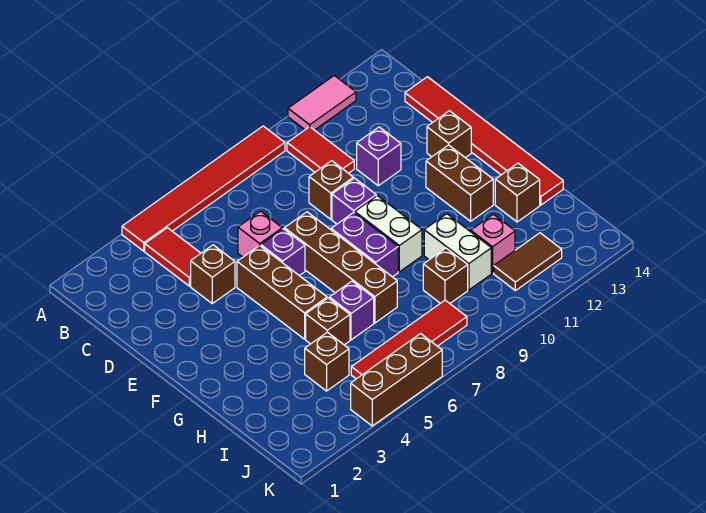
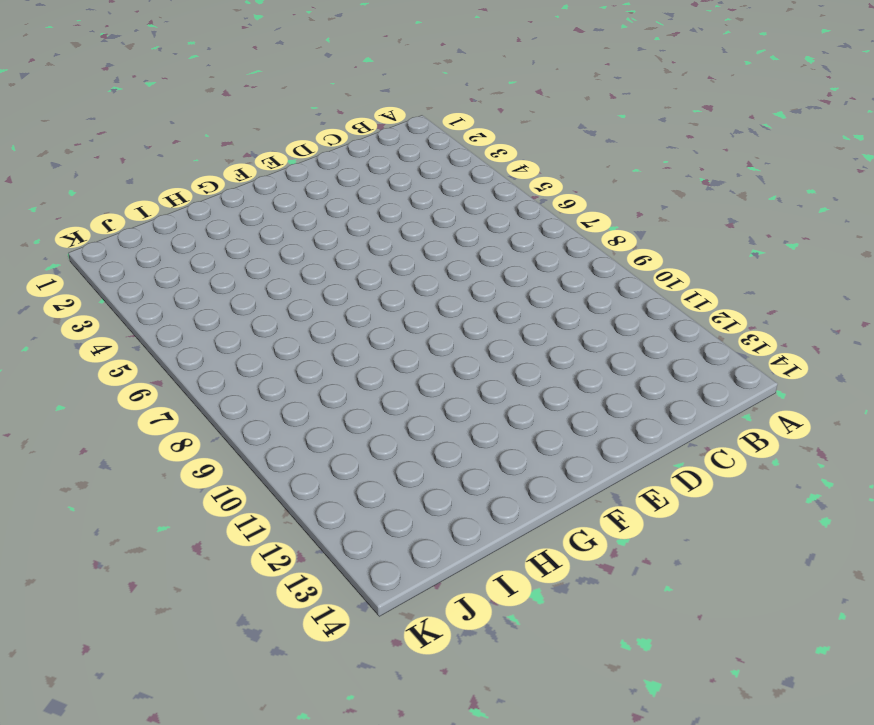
none -> red 1x6 tile [122,126,285,251]
none -> pink 1x2 tile [288,76,356,130]
none -> red 1x2 tile [145,228,201,286]

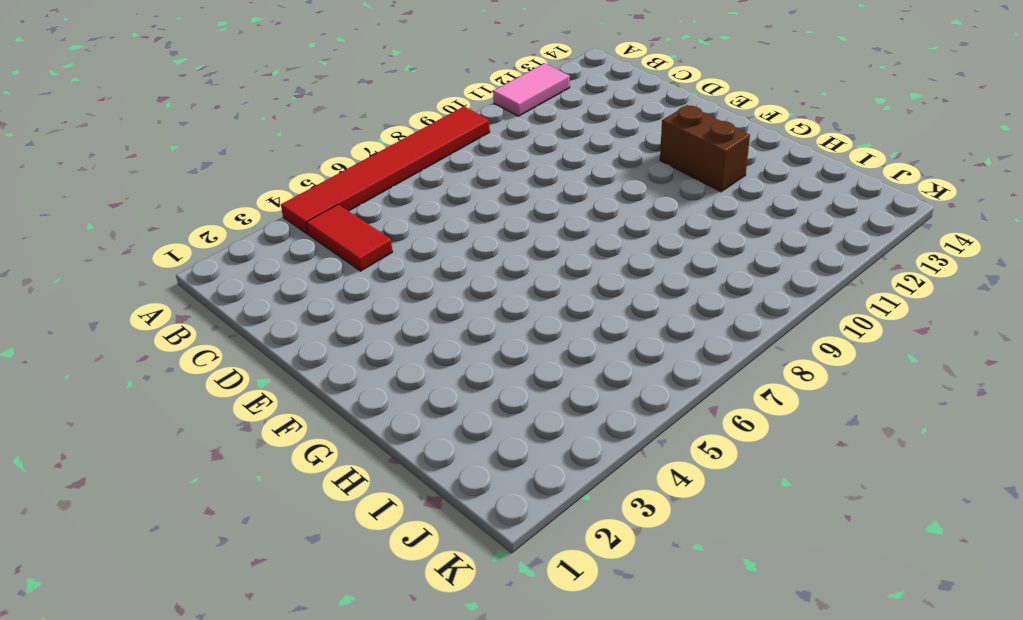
none -> red 1x2 tile [287,127,354,173]
none -> red 1x6 tile [405,77,563,205]
none -> brown 1x1 brick [191,245,235,303]

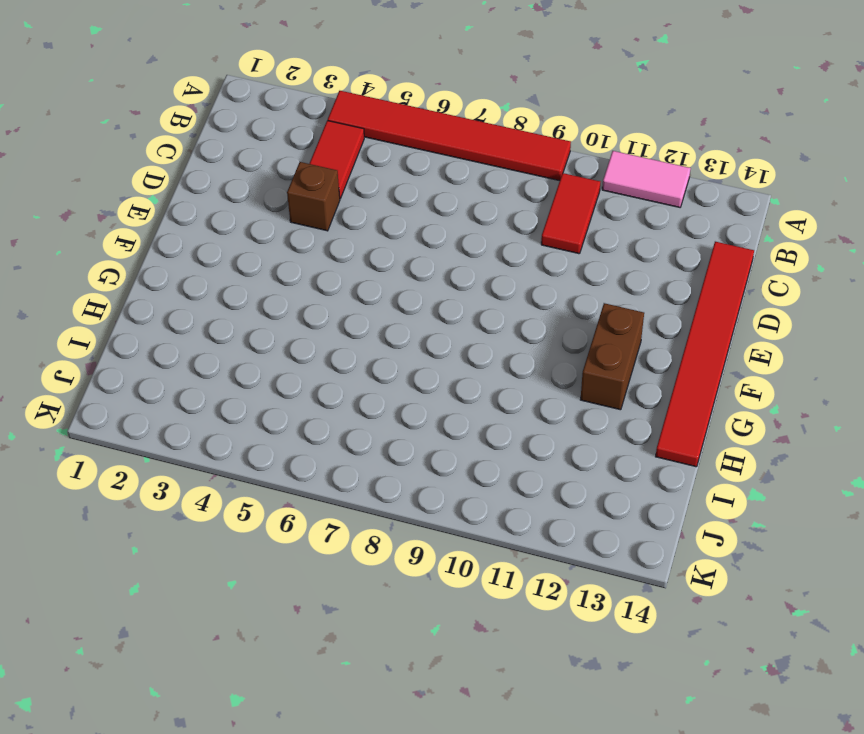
none -> pink 1x1 brick [238,211,282,257]
none -> brown 1x1 brick [309,161,353,219]
none -> purple 1x1 brick [357,127,401,186]

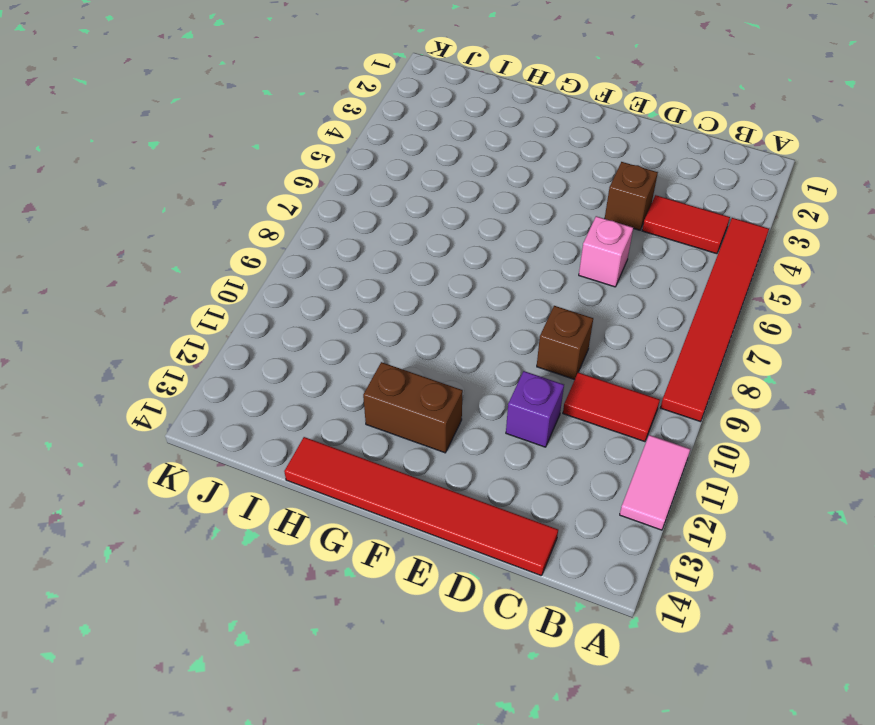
none -> brown 1x3 brick [237,246,327,339]
none -> purple 1x1 brick [261,229,305,276]
none -> brown 1x4 brick [285,212,397,323]

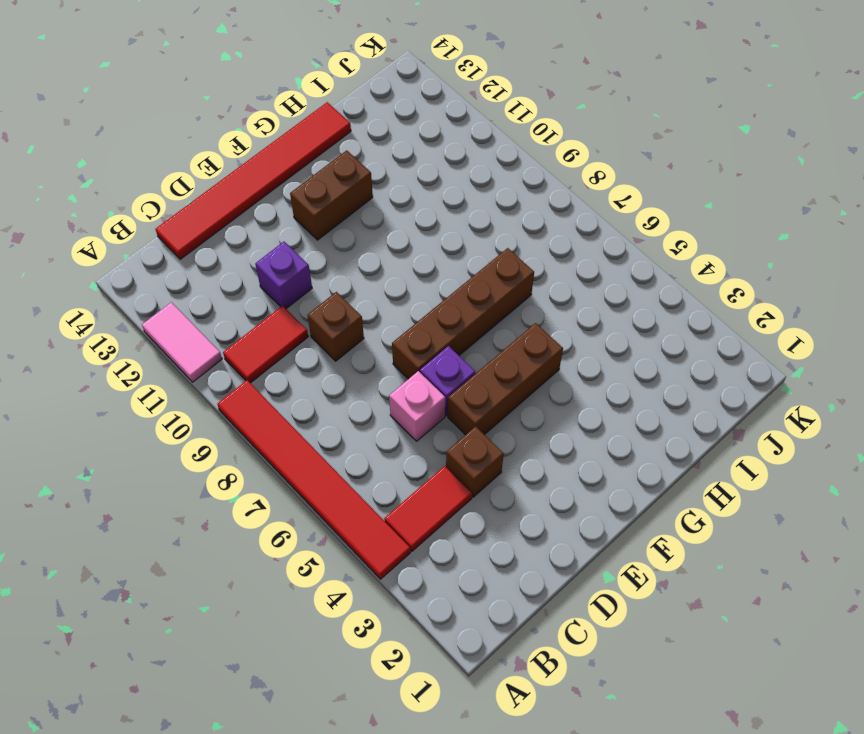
none -> purple 1x1 brick [332,178,376,224]
none -> brown 1x1 brick [427,111,471,158]
none -> purple 1x2 brick [331,212,398,277]

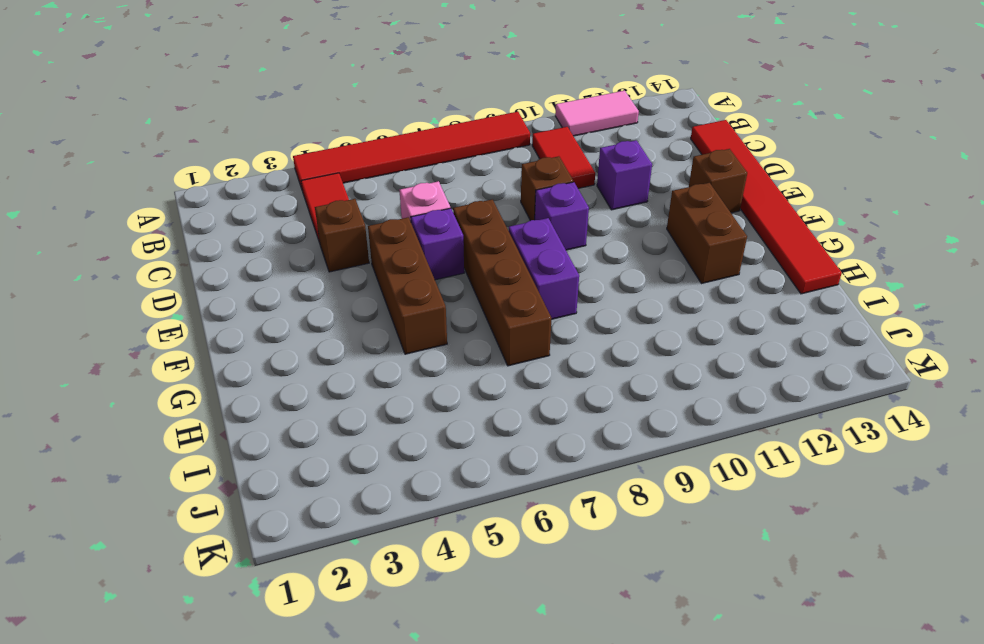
none -> white 1x2 brick [355,196,422,272]
none -> brown 1x1 brick [306,298,350,345]
none -> purple 1x1 brick [329,281,374,340]

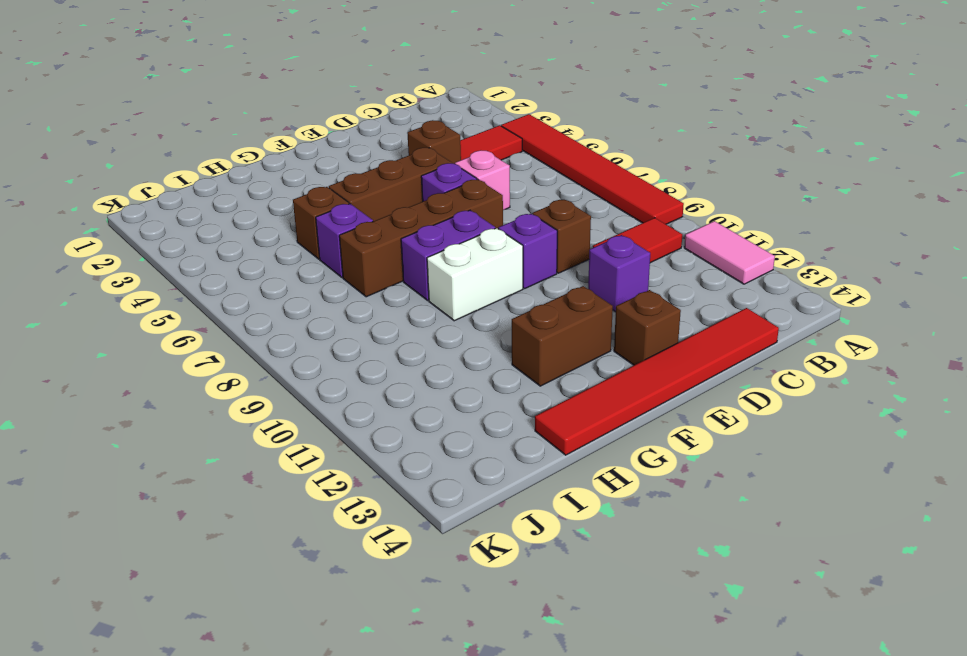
none -> white 1x2 brick [424,214,491,290]
none -> brown 1x1 brick [495,163,540,222]
none -> brown 1x1 brick [305,332,349,391]

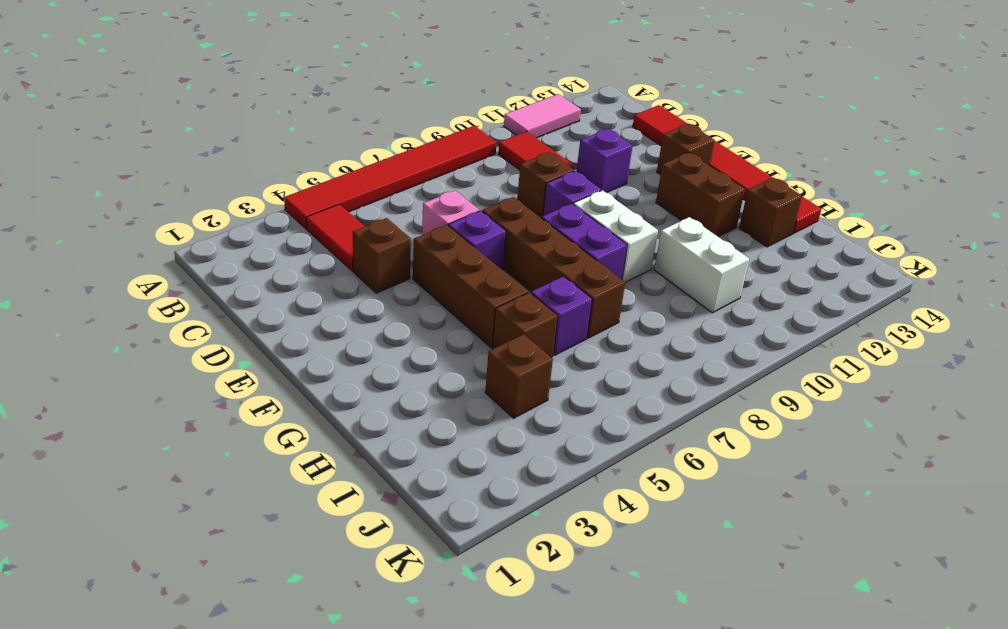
none -> brown 1x1 brick [423,248,468,303]
none -> pink 1x1 brick [471,214,515,273]
none -> red 1x4 tile [351,300,467,379]

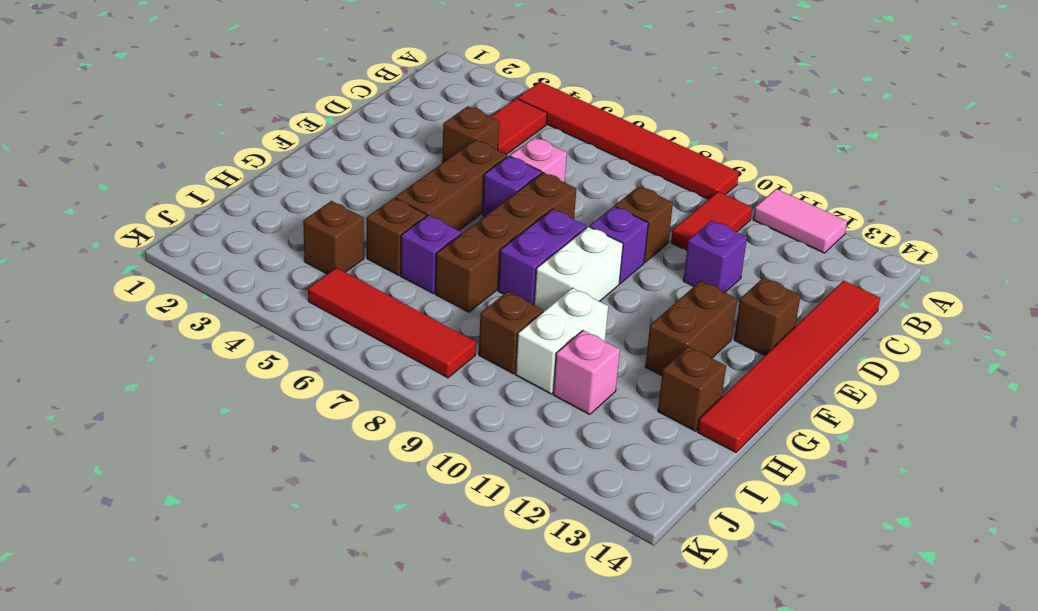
none -> brown 1x2 tile [494,233,562,291]
none -> brown 1x3 brick [351,334,442,426]

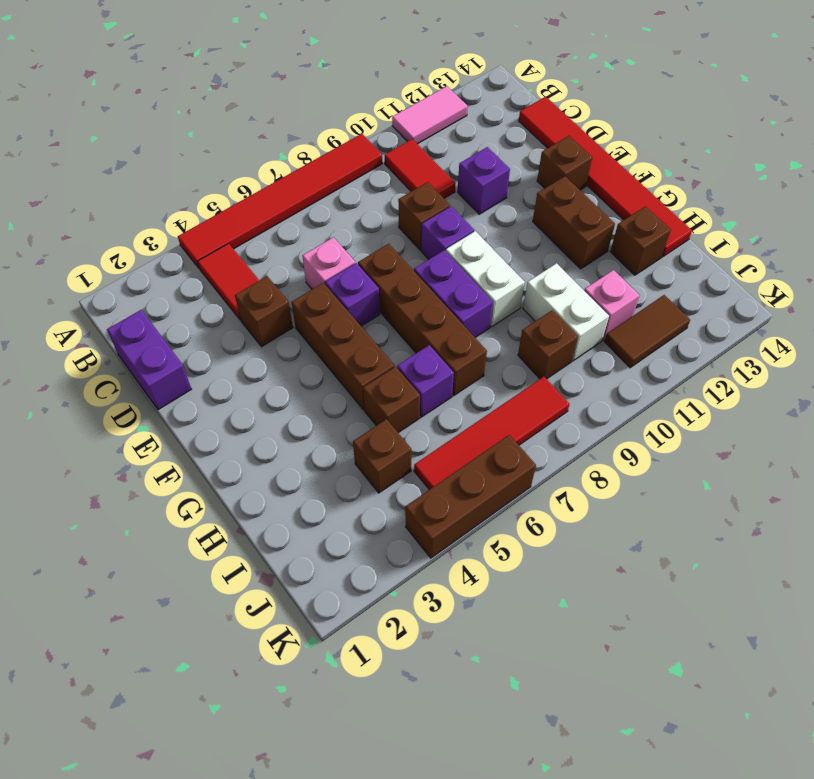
purple 1x2 brick [107,310,191,410] -> none

